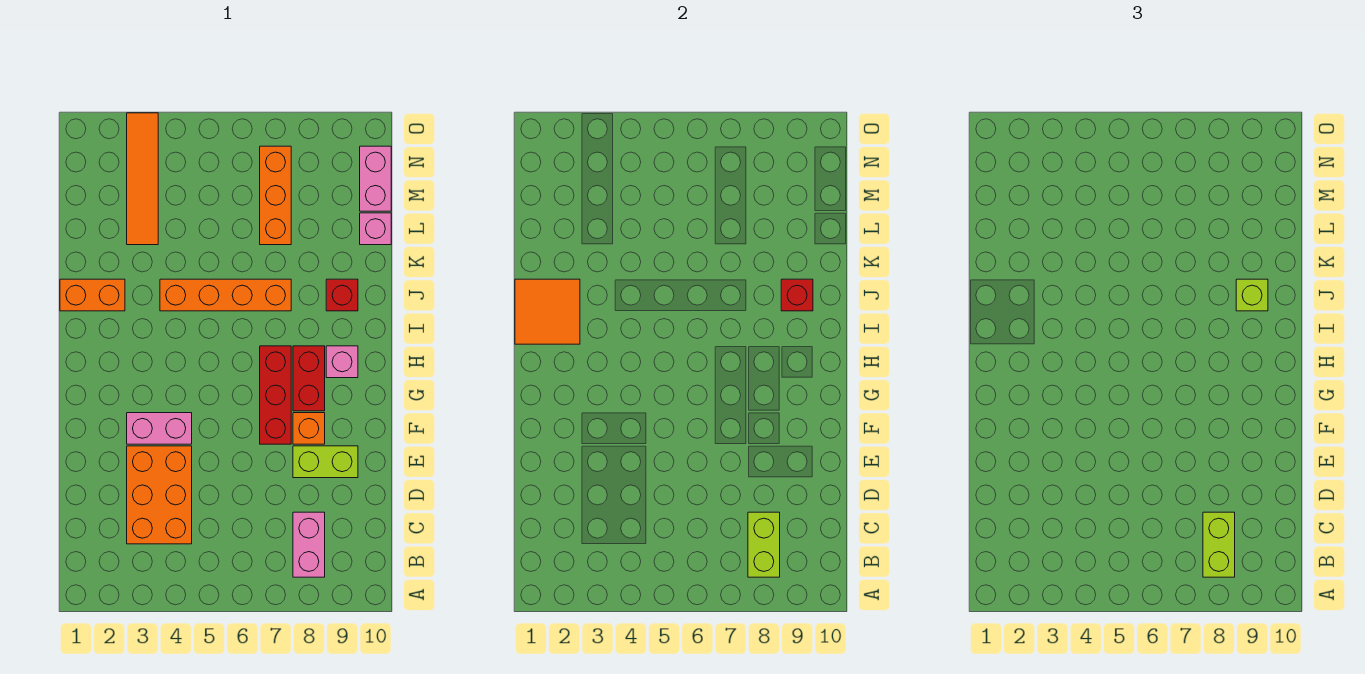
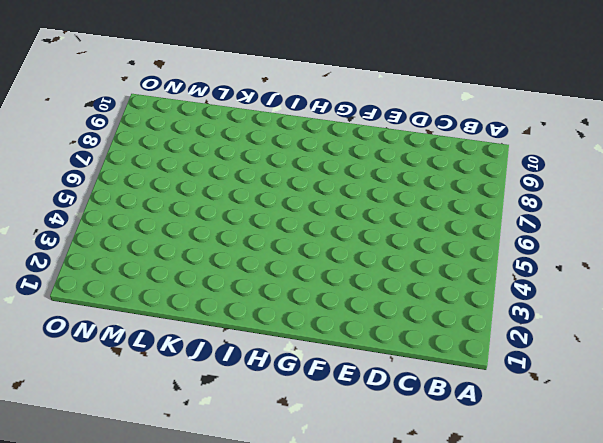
none -> pink 1x2 brick [293,512,325,577]
none -> orange 2x3 brick [127,446,192,544]
none -> lime 1x2 brick [293,446,358,478]

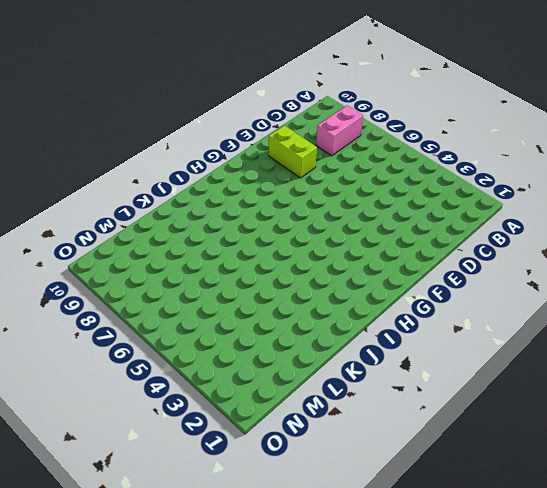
none -> orange 2x3 brick [127,446,192,544]
none -> pink 1x2 brick [127,413,192,444]
none -> red 1x3 brick [260,346,291,444]

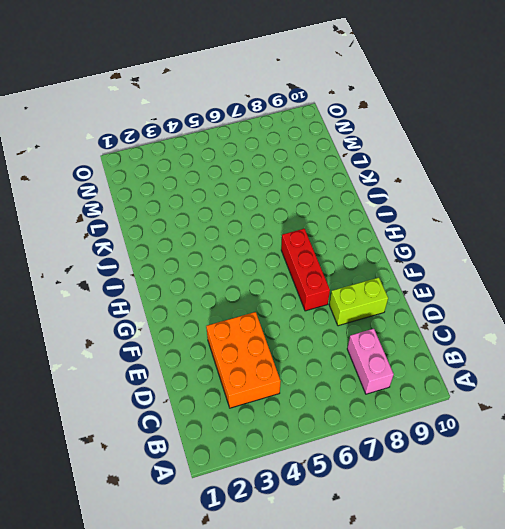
none -> pink 1x2 brick [127,413,192,444]
none -> orange 1x1 brick [293,413,325,444]
none -> red 1x2 brick [293,346,325,411]

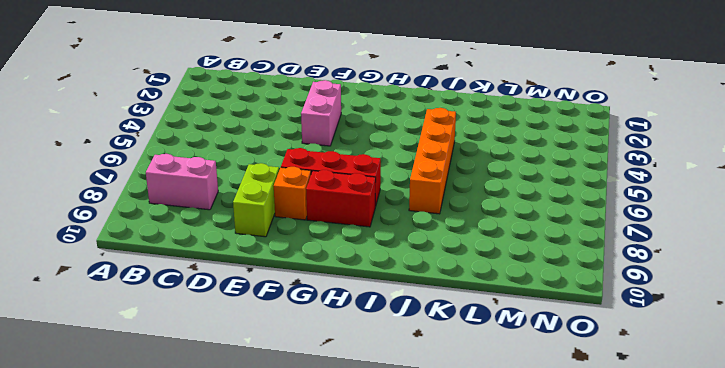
none -> orange 2x3 brick [127,446,192,544]
none -> pink 1x1 brick [326,346,358,378]
none -> orange 1x2 brick [60,279,125,311]

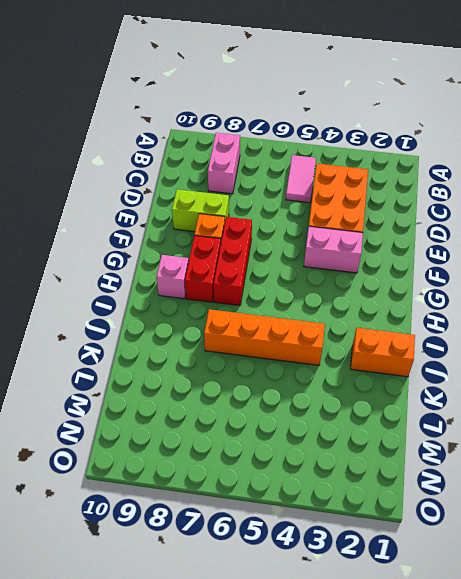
pink 1x2 tile [286,155,316,203] -> none
none -> red 1x1 brick [326,279,358,311]
none -> orange 1x4 tile [127,113,158,245]
none -> orange 1x3 brick [260,146,291,245]

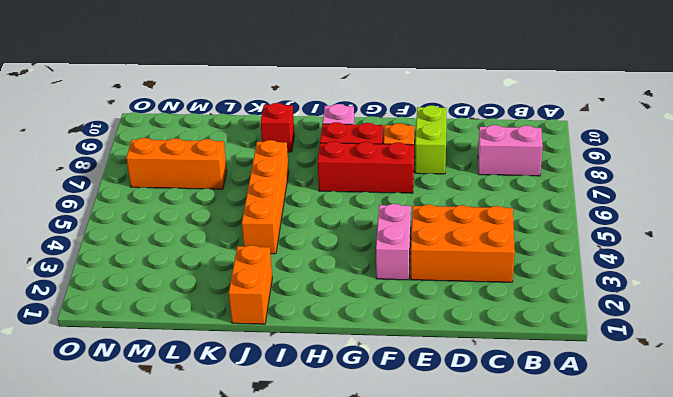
none -> orange 1x4 tile [127,113,158,245]
none -> pink 1x1 brick [360,213,391,245]
none -> pink 1x2 brick [360,146,391,211]

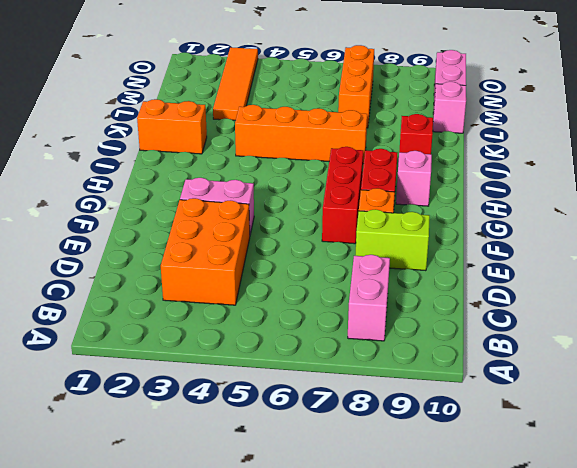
none -> lime 1x2 brick [748,512,780,577]
none -> orange 2x2 tile [515,279,580,344]
none -> red 1x1 brick [781,279,813,311]

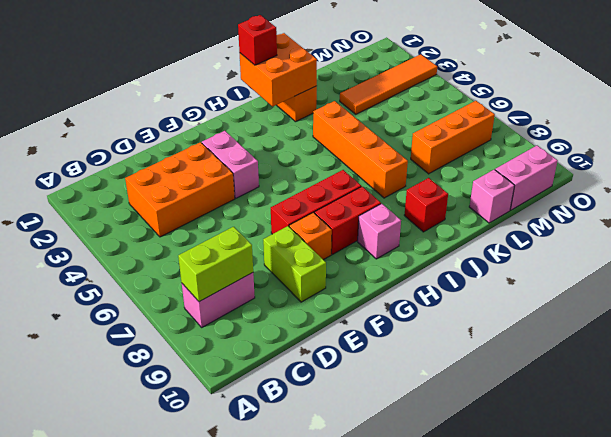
orange 2x2 brick [240,33,317,106] -> orange 2x2 tile [515,279,580,344]
red 1x1 brick [238,15,277,65] -> red 1x1 brick moved to [781,279,813,311]
none -> lime 1x2 brick [1203,512,1235,577]
none -> lime 1x1 brick [1236,279,1268,311]

